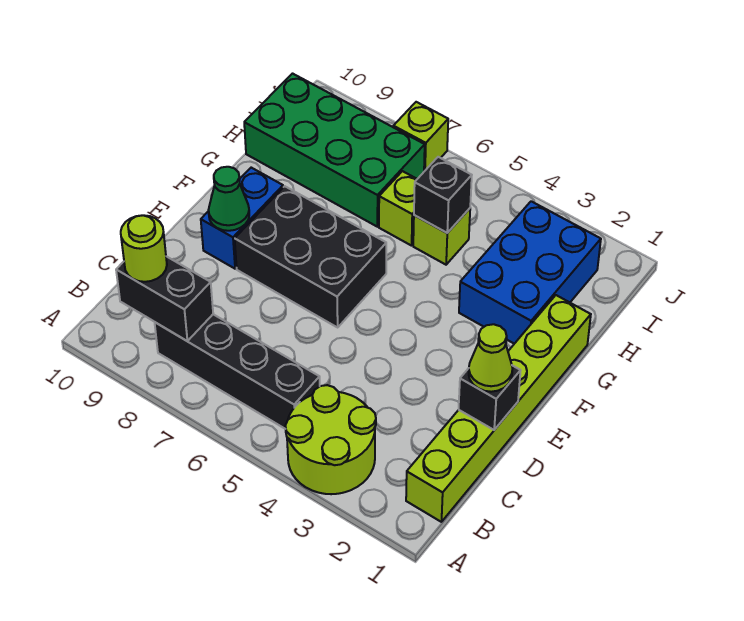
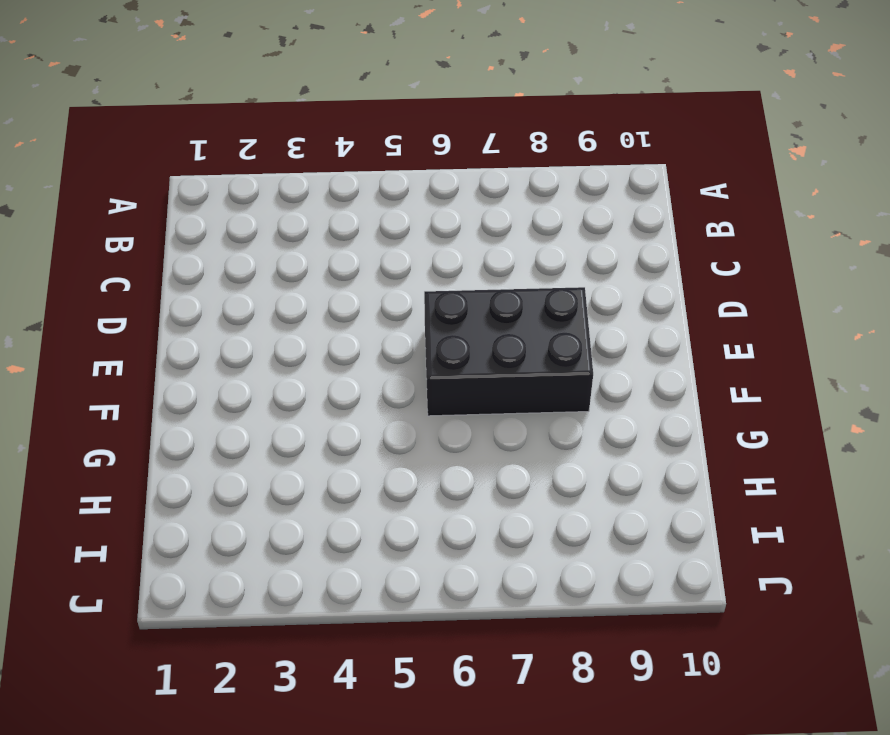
none -> lime 2x2 round brick [285,385,376,494]
none -> lime 1x6 brick [406,295,591,522]
none -> black 1x4 brick [155,314,320,428]

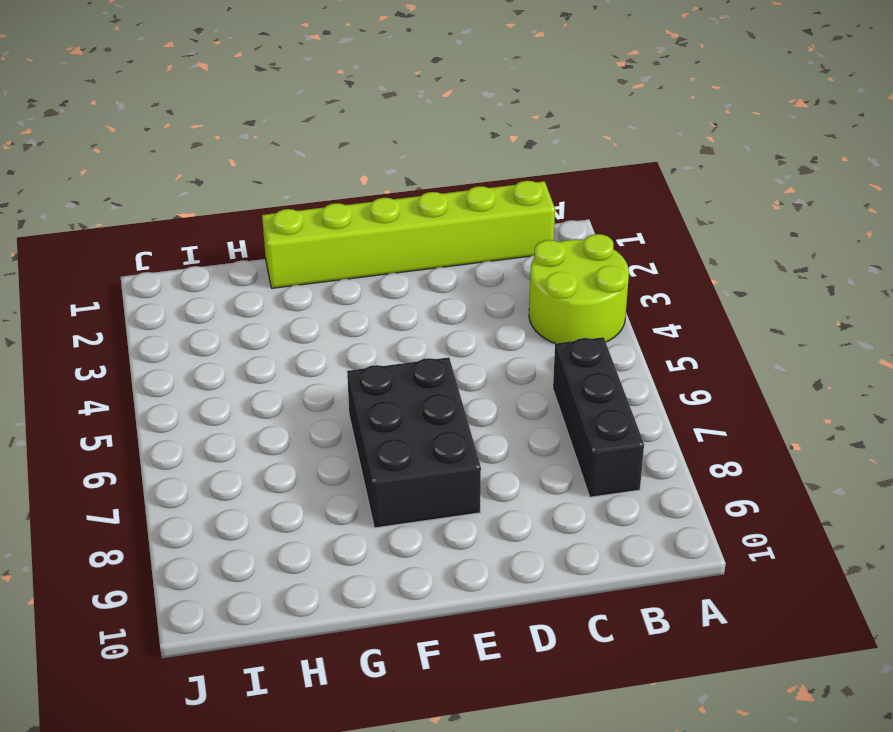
black 1x3 brick [553,337,644,497] -> black 1x4 brick [155,314,320,428]
none -> blue 1x2 brick [201,168,283,269]
none -> blue 2x3 brick [459,201,601,344]
none -> lime 1x1 brick [413,208,470,265]

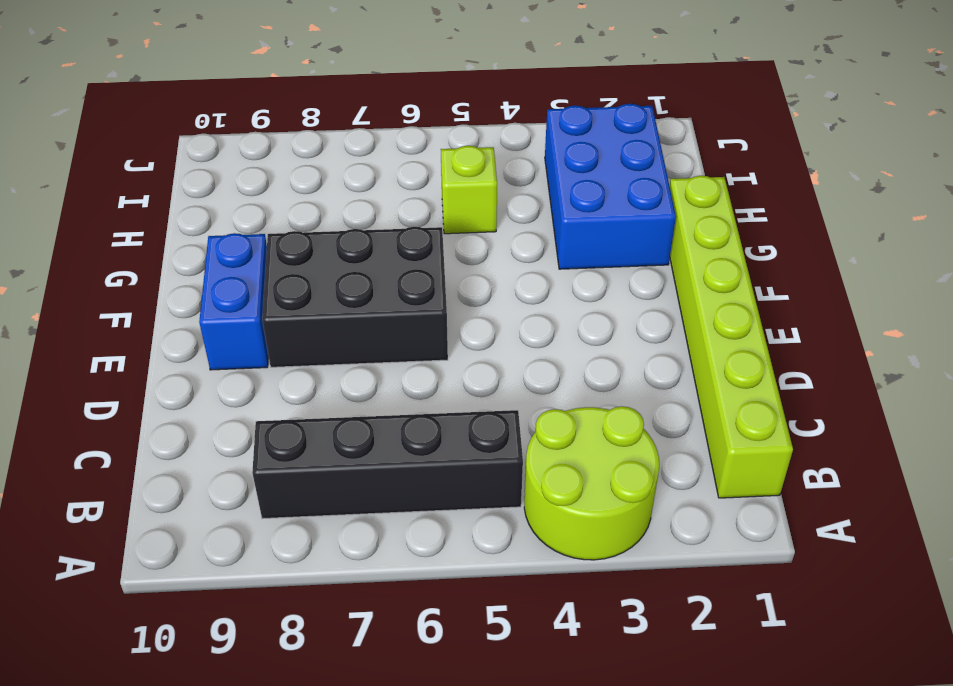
none -> lime 1x1 brick [379,171,417,246]
none -> green 2x4 brick [244,74,425,227]
none -> lime 1x1 brick [393,102,448,171]

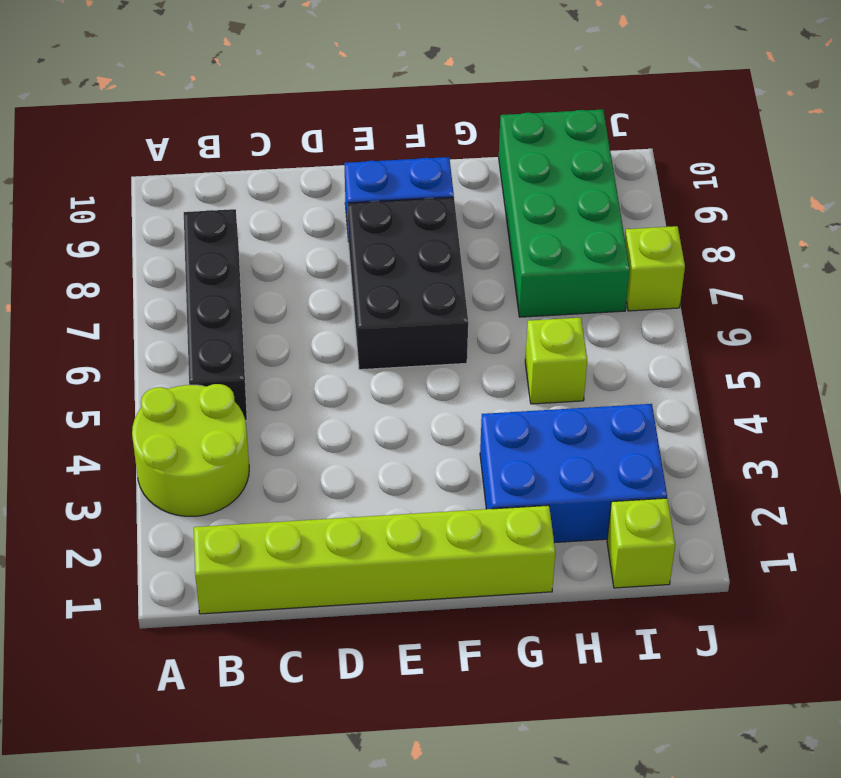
lime 1x1 brick [607,498,675,588] -> lime 1x1 brick moved to [379,171,417,246]
none -> black 1x2 brick [116,256,213,341]
none -> black 1x1 brick [459,366,521,430]
none -> green 1x1 cone [209,167,249,231]

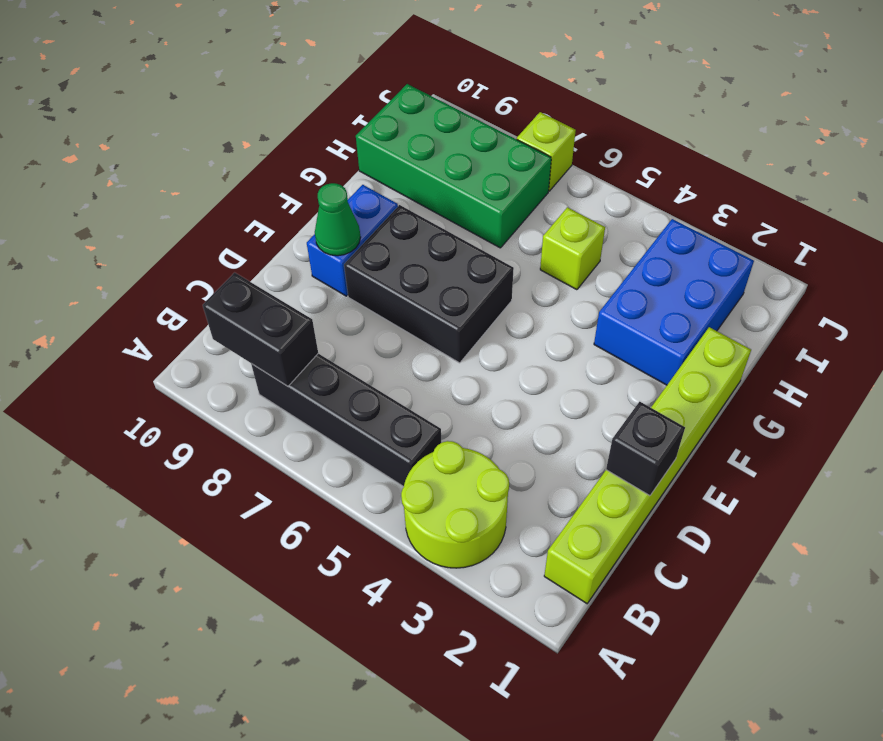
none -> lime 1x1 brick [379,171,417,246]
none -> black 1x1 brick [414,157,472,233]
none -> lime 1x1 round brick [121,215,167,282]

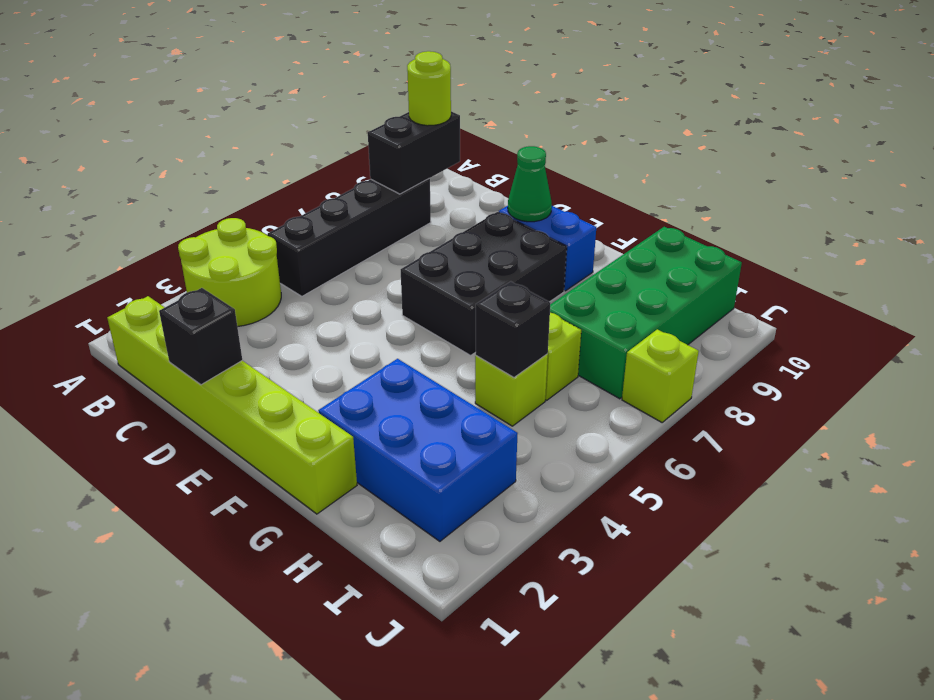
none -> lime 1x1 cone [469,324,513,392]

